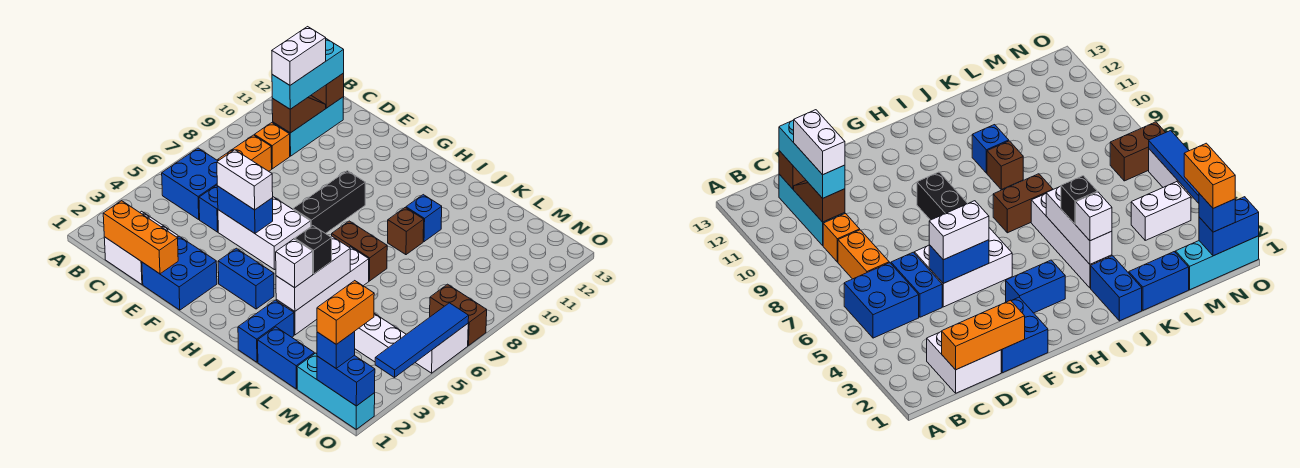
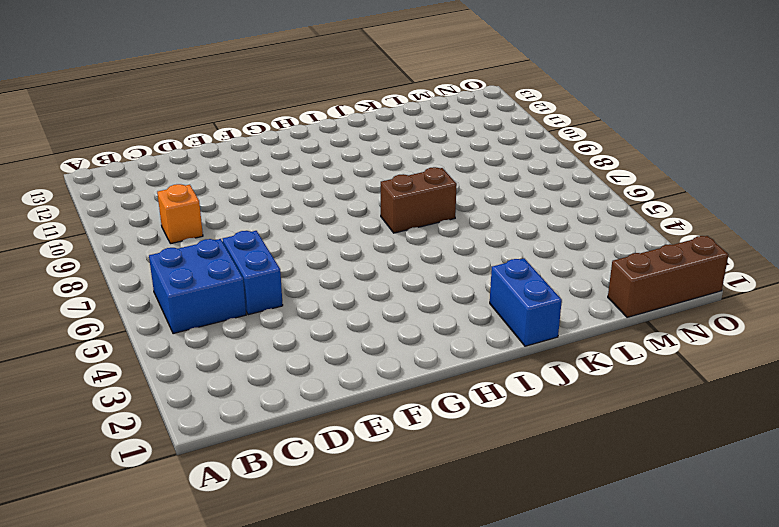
brown 1x3 brick [608,236,729,317] -> cyan 1x3 brick [297,353,375,429]
none -> white 2x2 brick [104,211,178,284]
none -> orange 1x2 brick [218,135,272,171]
none -> cyan 1x3 brick [273,97,344,156]
none -> blue 2x2 brick [142,236,217,310]

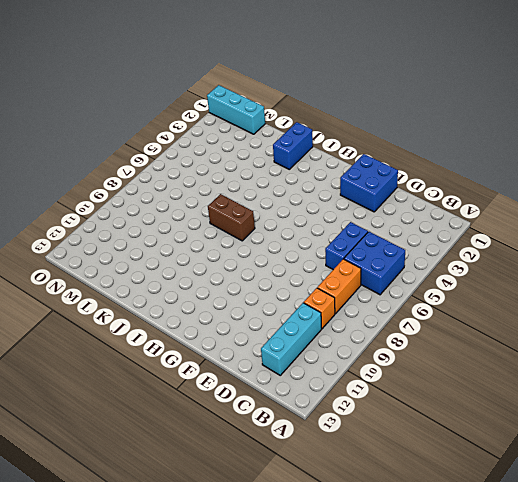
none -> white 2x2 brick [104,211,178,284]
none -> white 2x3 brick [218,197,311,270]
none -> blue 1x2 brick [218,248,274,309]
none -> black 1x3 brick [293,171,365,234]

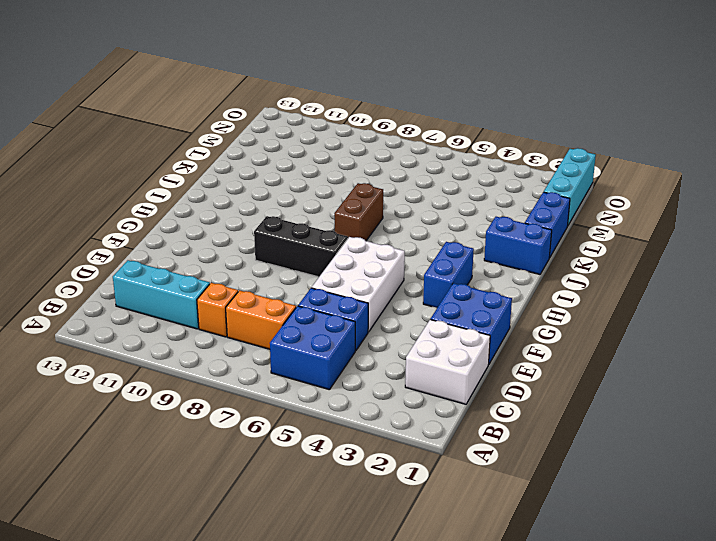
none -> white 1x4 brick [276,247,369,335]
none -> brown 1x1 brick [388,208,424,255]
none -> blue 1x1 brick [406,195,442,242]
none -> white 1x2 brick [354,314,406,362]

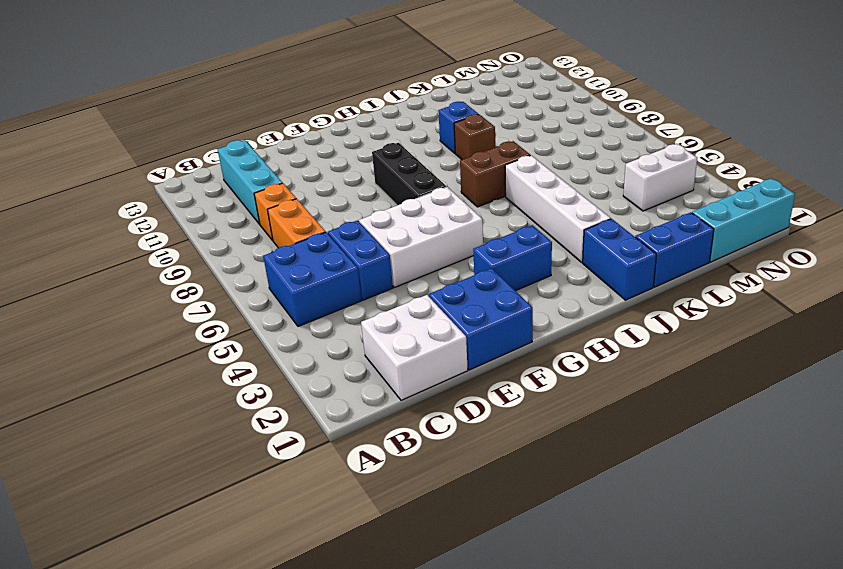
none -> brown 1x2 brick [430,284,487,346]
none -> white 1x2 brick [415,324,468,373]
none -> orange 1x3 brick [103,201,178,274]
none -> brown 1x2 slope [272,96,326,133]

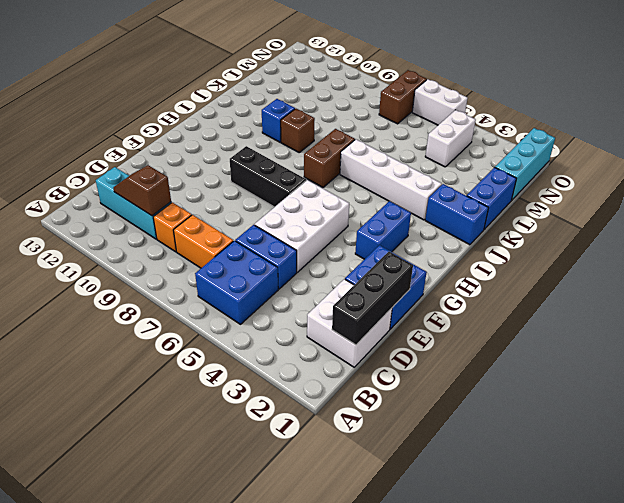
black 1x3 brick [332,251,413,345] -> orange 1x3 brick [103,201,178,274]
none -> brown 1x1 brick [311,73,344,108]
none -> blue 1x2 brick [217,186,273,233]
none -> white 1x3 brick [276,236,350,311]
none -> blue 1x2 brick [317,355,375,406]

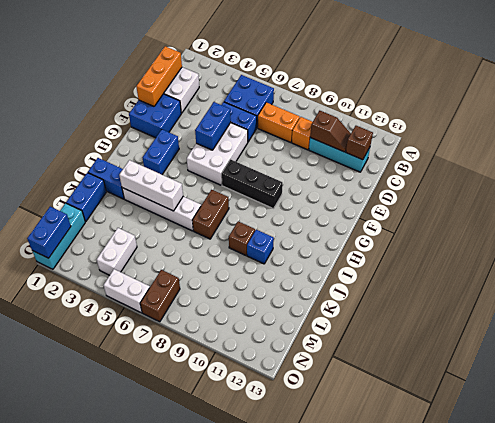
none -> blue 1x4 tile [375,303,469,378]
none -> cyan 1x3 brick [272,39,344,109]
none -> white 1x2 brick [217,150,273,210]
none -> white 1x1 brick [276,239,313,288]

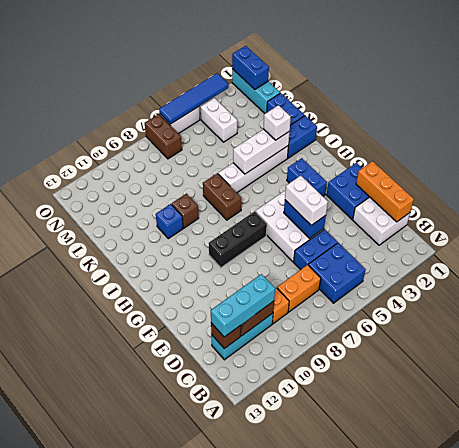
none -> black 1x1 brick [295,226,332,274]
none -> blue 1x1 brick [317,332,355,368]
none -> white 1x2 brick [272,27,326,85]
none -> orange 1x2 brick [317,281,374,344]

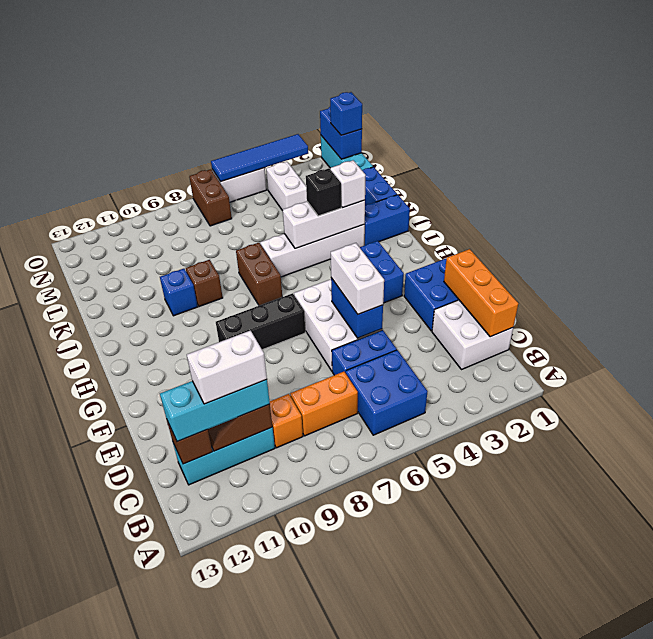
none -> orange 1x2 brick [317,281,374,344]

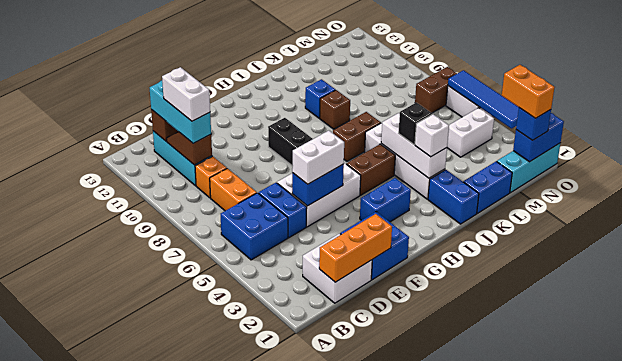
brown 1x2 brick [347,144,395,195] -> none

